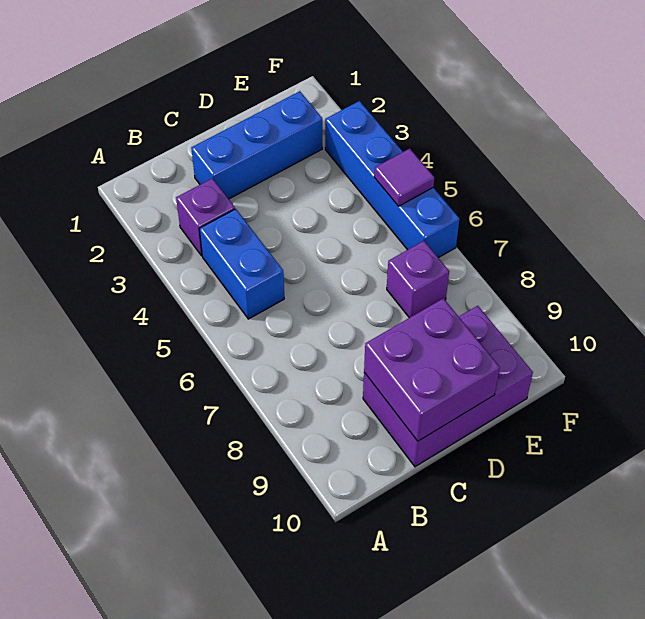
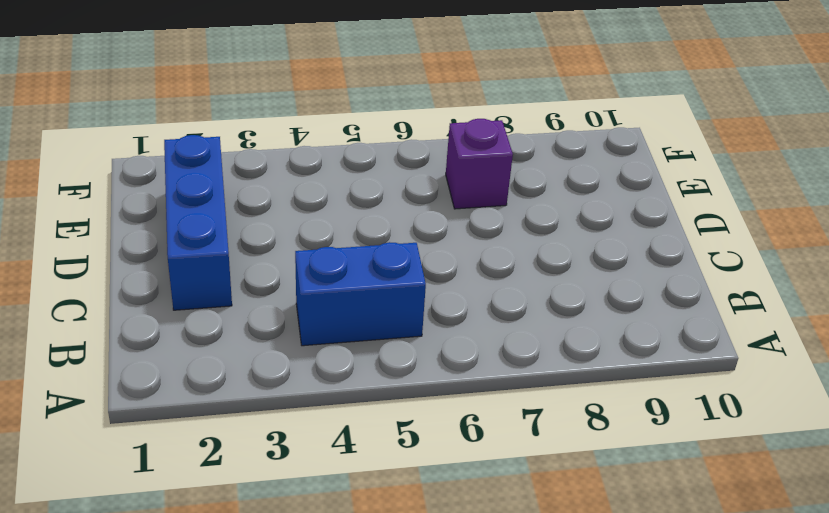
none -> purple 1x1 brick [176,178,235,256]
none -> purple 2x3 brick [363,306,533,467]

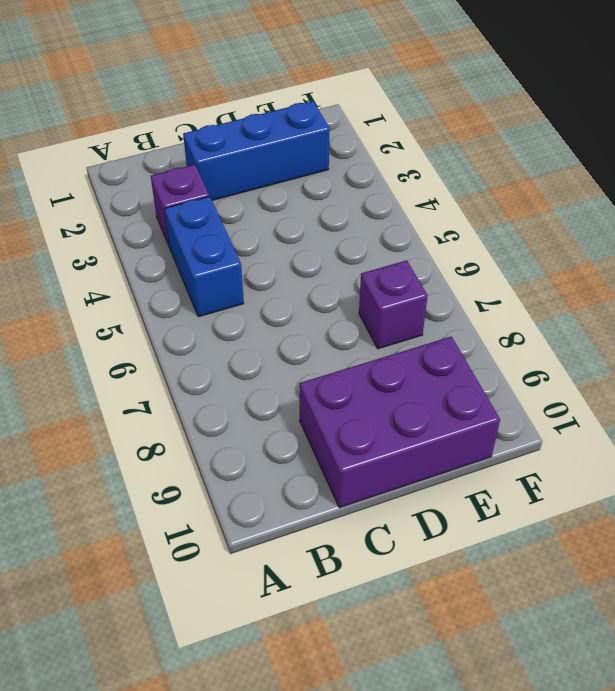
none -> blue 1x4 brick [325,101,459,258]
none -> purple 2x2 brick [364,298,500,441]

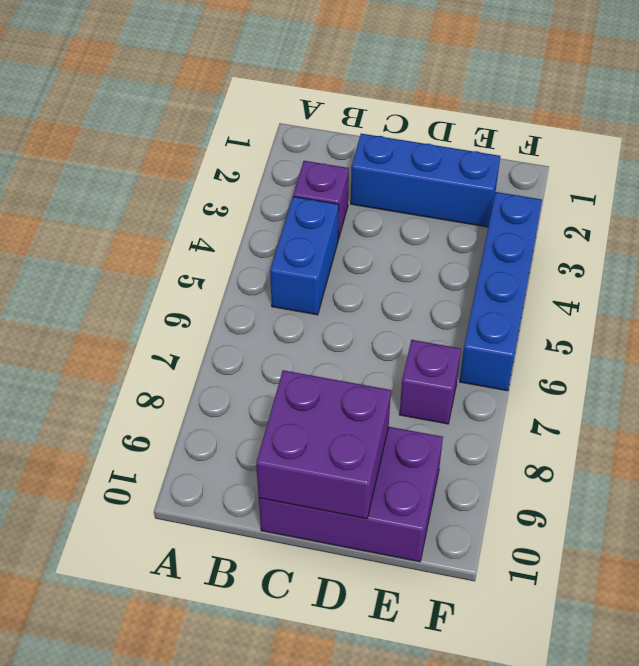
none -> purple 1x1 tile [374,149,434,206]

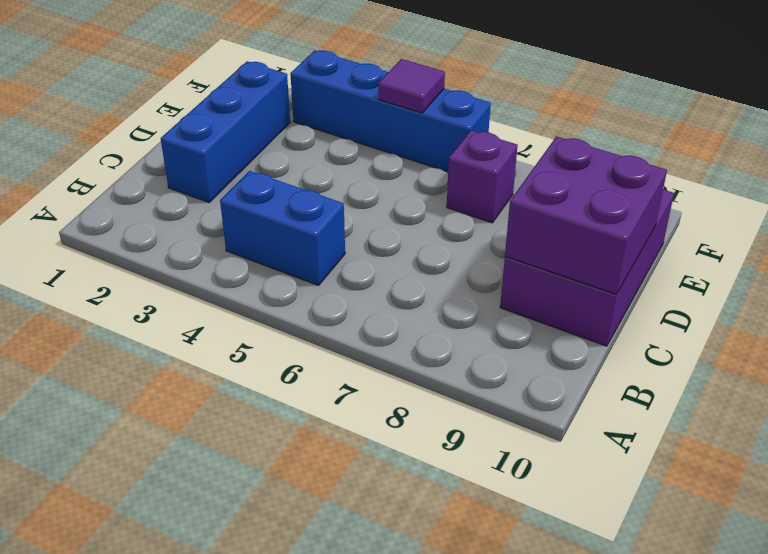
none -> purple 1x1 brick [176,178,235,256]

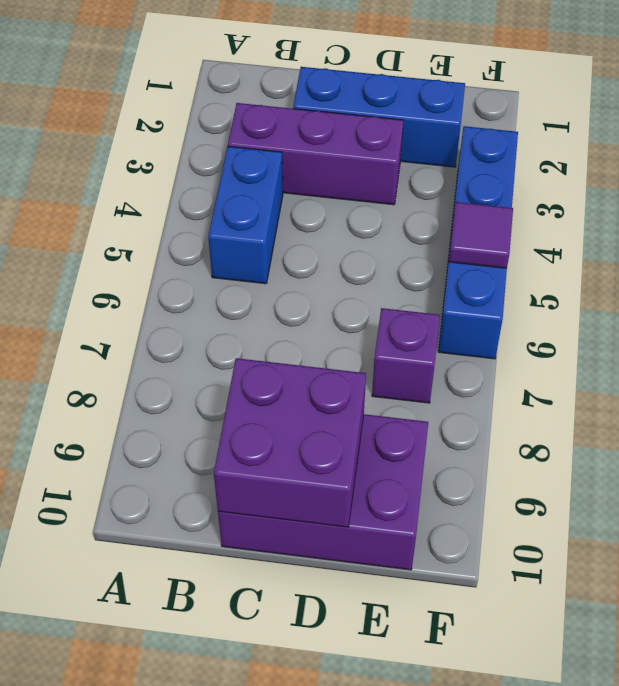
purple 1x3 brick [228,103,403,205] -> purple 1x1 brick [176,178,235,256]

